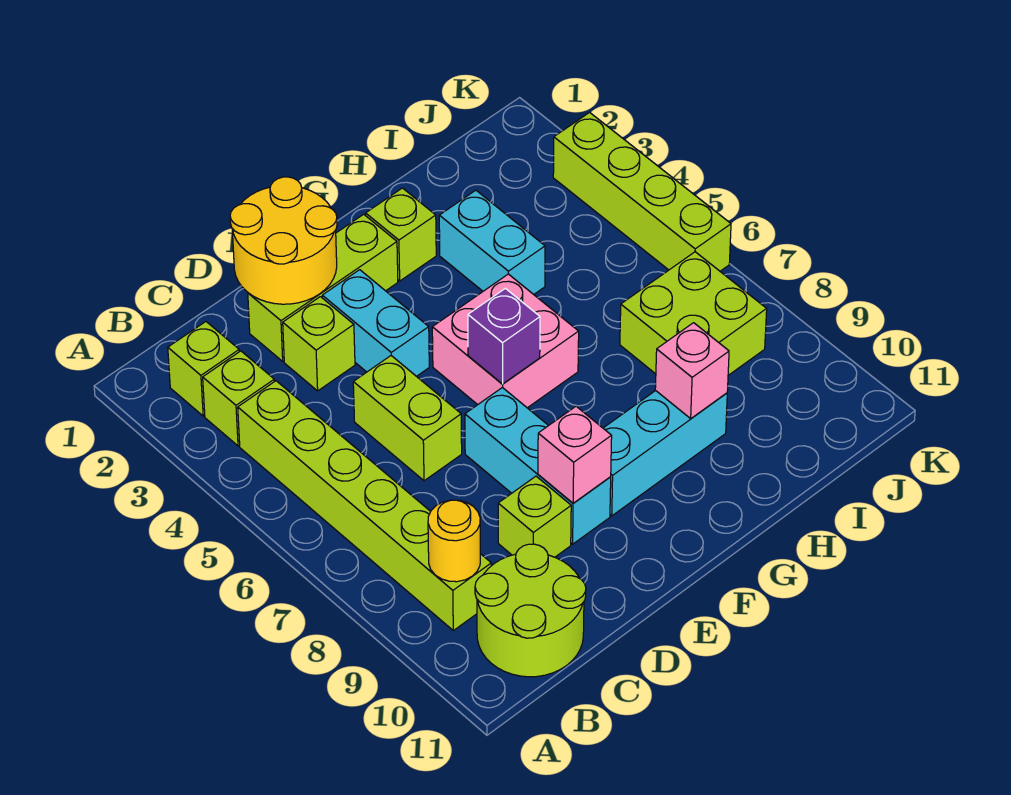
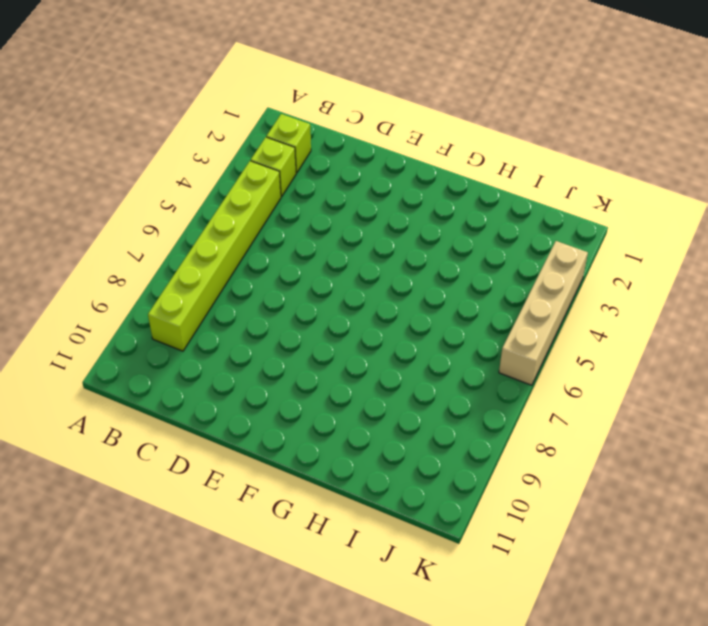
tan 1x4 brick [499,241,588,385] -> lime 1x4 brick [553,112,731,271]
none -> lime 2x2 round brick [475,544,586,677]
none -> lime 1x3 brick [248,214,398,361]
none -> lime 1x1 brick [283,297,355,391]

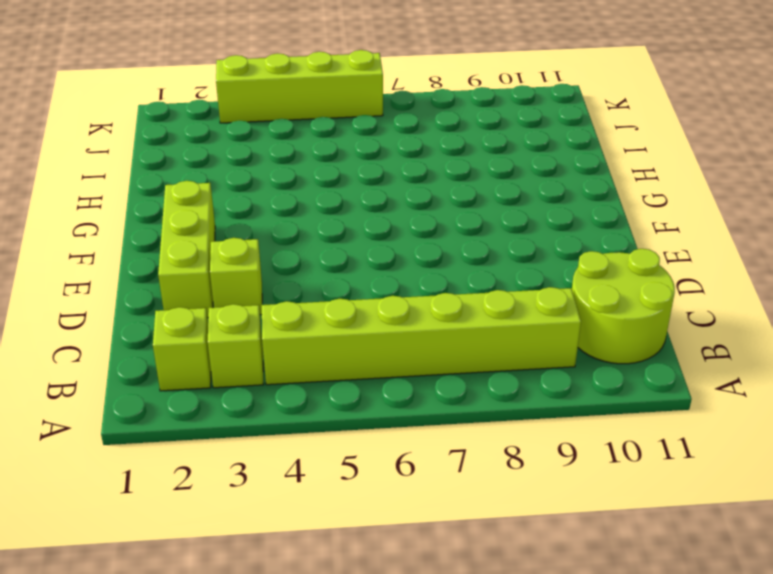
none -> lime 1x2 brick [353,356,462,481]
none -> lime 1x1 brick [498,476,571,557]
none -> cyan 1x2 brick [322,270,429,376]

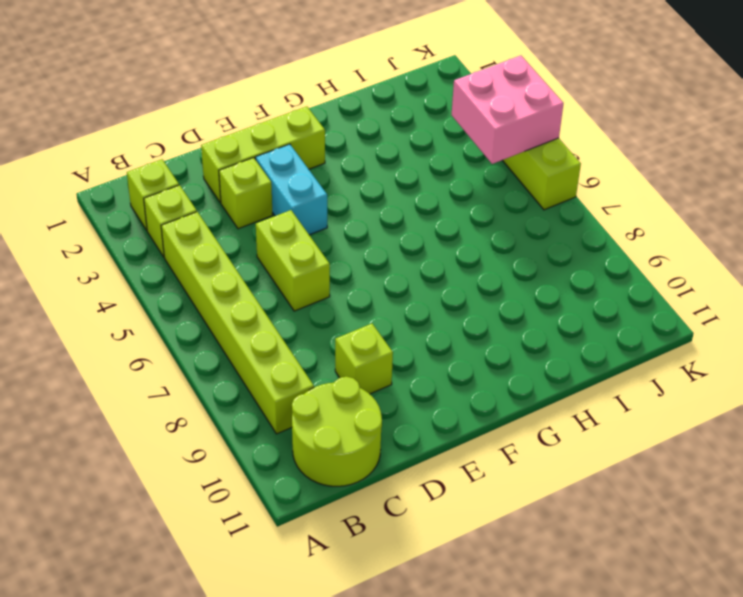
pink 2x2 brick [452,56,564,164] -> pink 2x2 brick moved to [432,274,579,408]
none -> cyan 1x3 brick [465,387,611,544]
none -> cyan 1x3 brick [603,391,727,516]
none -> lime 1x1 brick [366,188,436,281]

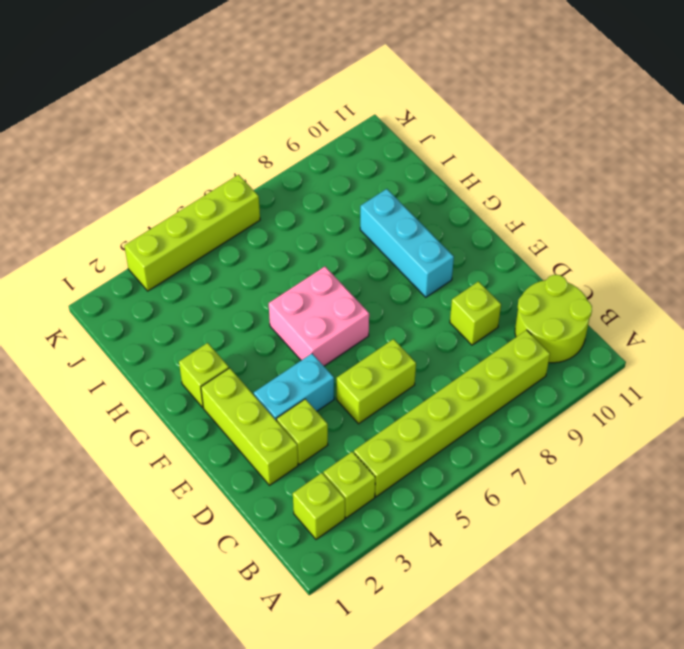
none -> cyan 1x3 brick [465,387,611,544]
none -> cyan 1x2 brick [439,190,545,294]
none -> lime 2x2 brick [620,252,767,375]

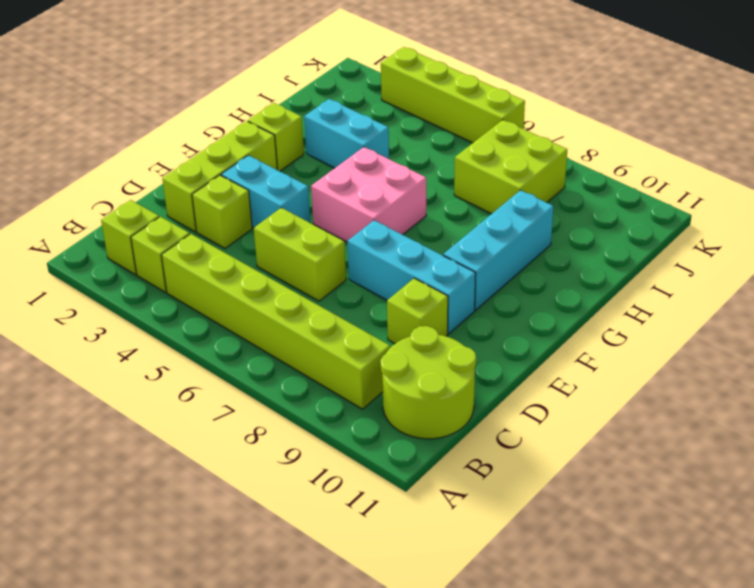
none -> yellow 1x1 round brick [428,500,480,582]
none -> yellow 2x2 round brick [230,177,337,304]
none -> pink 1x1 brick [538,406,612,503]

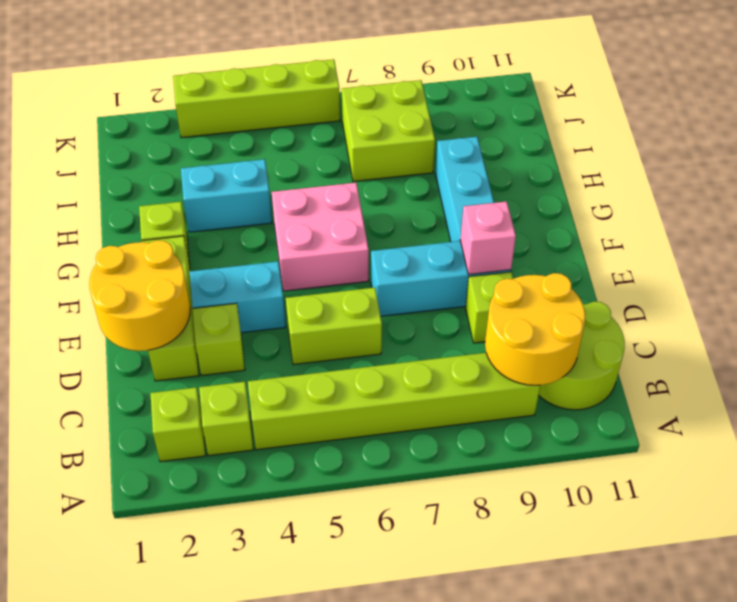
yellow 2x2 round brick [485,273,585,385] -> yellow 1x1 round brick [428,500,480,582]
none -> purple 1x1 brick [468,288,540,384]
none -> pink 1x1 brick [655,323,729,418]

